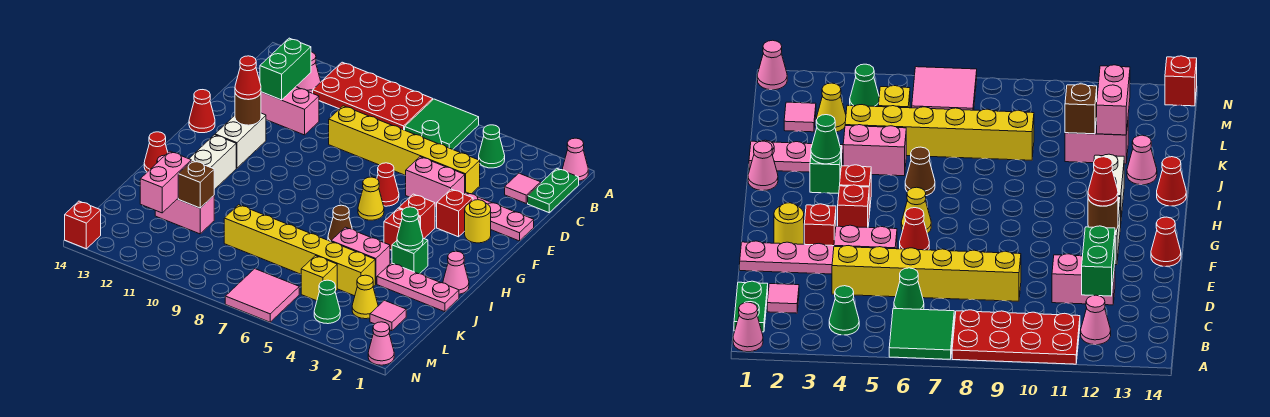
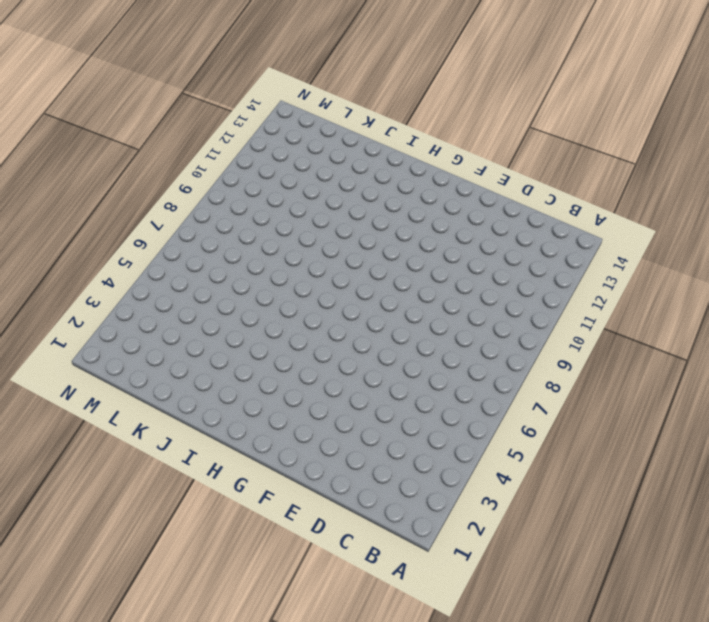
none -> pink 1x1 cone [562,138,588,181]
none -> green 2x2 tile [405,99,479,149]
none -> red 2x4 plate [313,62,433,130]
none -> green 1x2 plate [528,168,579,213]

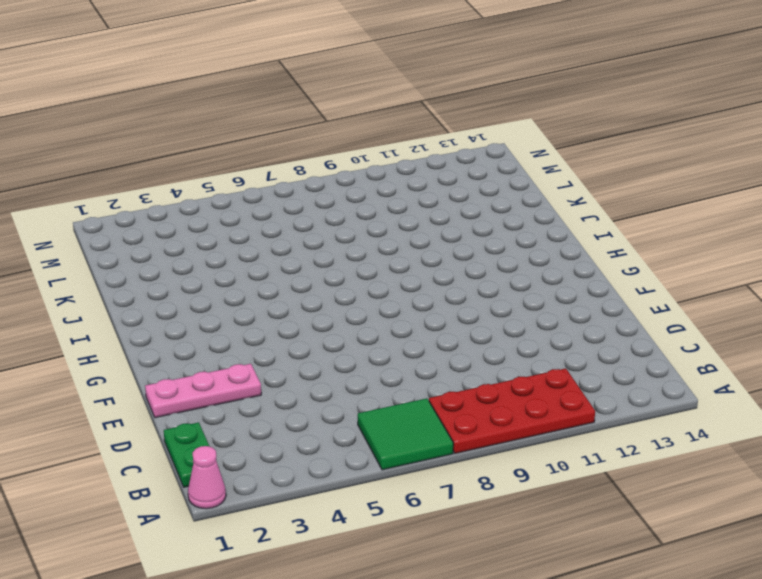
none -> green 1x1 cone [479,125,505,168]
none -> pink 1x1 cone [296,52,321,93]
none -> pink 1x1 tile [505,173,541,203]
none -> green 1x1 cone [422,121,442,144]

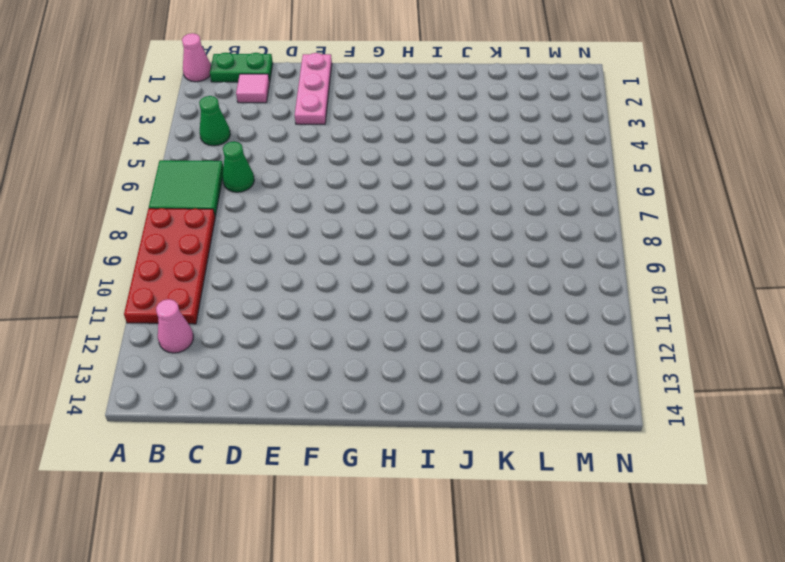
none -> yellow 1x6 brick [329,106,480,194]
none -> pink 1x2 brick [261,87,319,135]
none -> pink 1x2 brick [405,157,465,208]
none -> yellow 1x1 round brick [465,200,491,243]

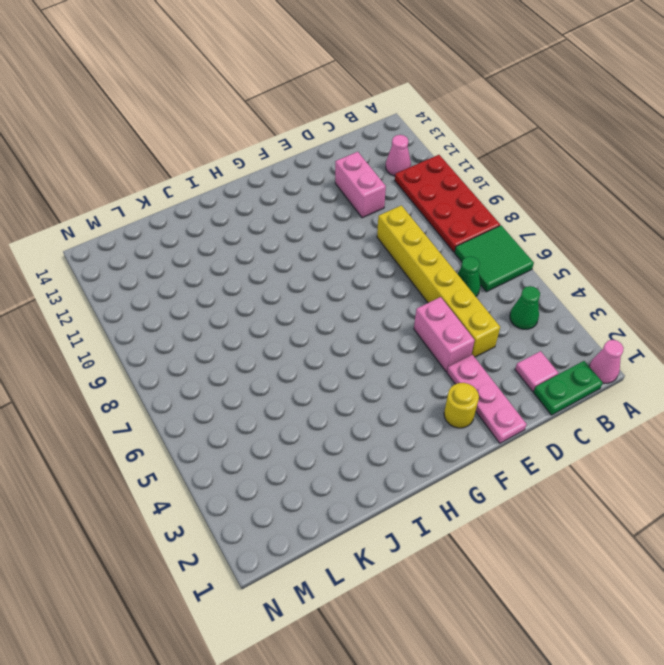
none -> red 1x1 brick [437,189,473,237]
none -> red 1x1 cone [377,163,399,206]
none -> white 1x2 brick [215,113,266,168]
none -> red 1x1 cone [189,90,215,133]

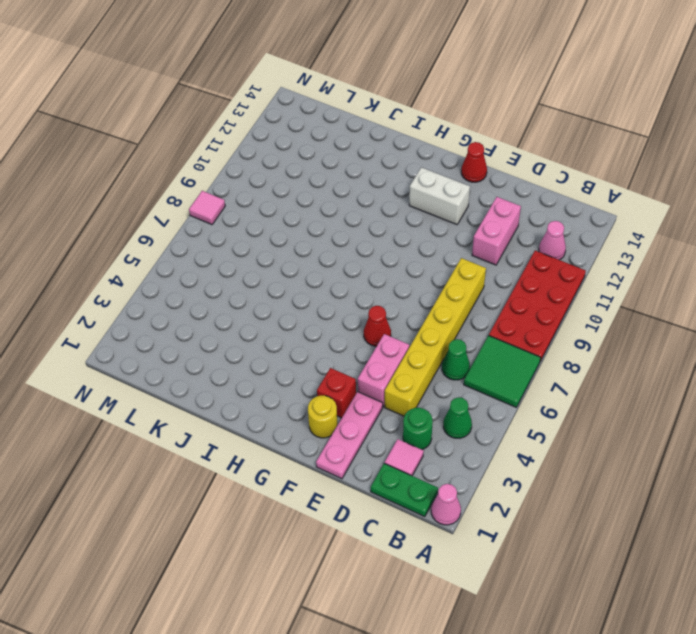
green 1x1 round brick [403,408,433,450] -> none
pink 1x1 tile [189,191,225,225] -> pink 1x1 tile moved to [370,300,406,331]
none -> red 1x1 brick [399,194,435,238]
none -> yellow 1x1 cone [358,177,384,220]
none -> red 1x1 brick [384,208,420,250]
none -> white 1x2 brick [189,135,236,190]

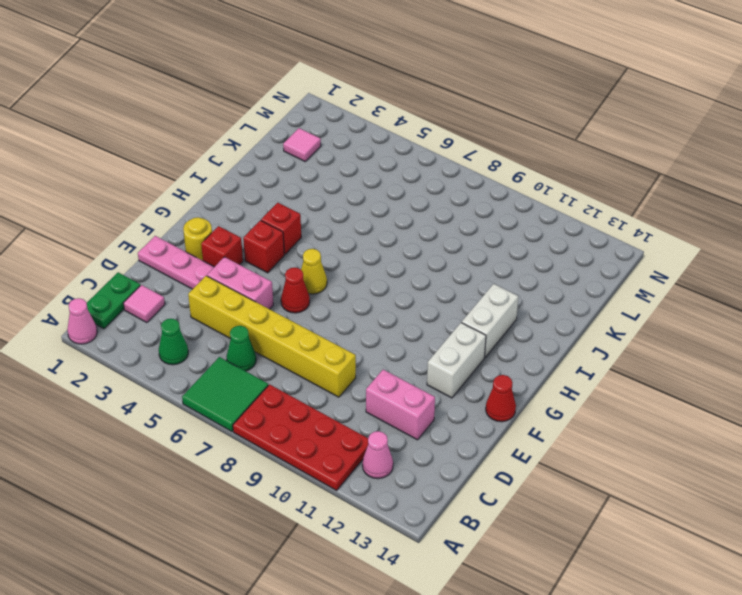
none -> pink 1x1 cone [443,251,469,294]
none -> green 1x1 brick [392,238,428,274]
none -> brown 1x1 cone [328,205,352,241]
none -> red 1x1 cone [144,132,168,172]

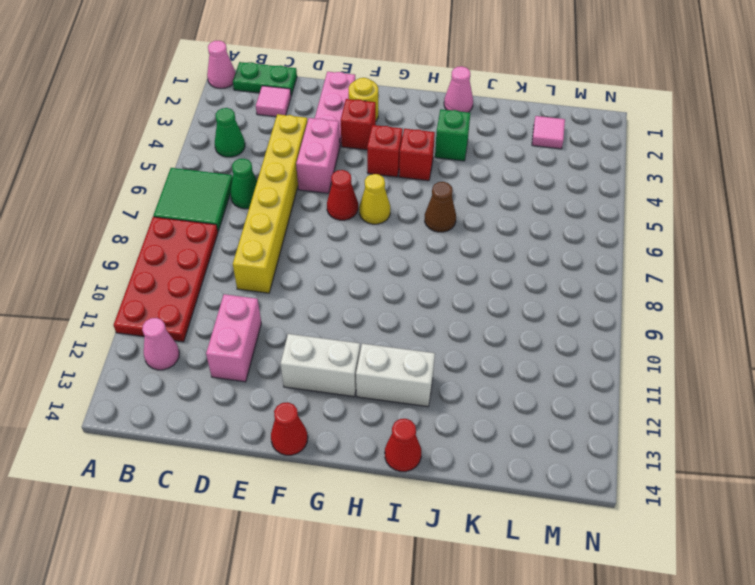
none -> pink 1x3 plate [377,263,459,312]
none -> pink 1x2 brick [331,227,390,284]
none -> pink 1x1 cone [1127,135,1157,185]
none -> yellow 1x6 brick [224,205,375,296]

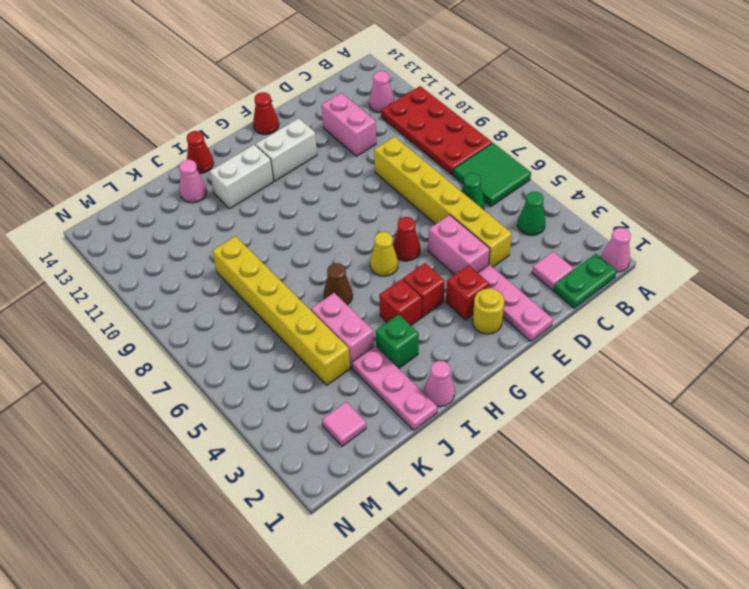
none -> pink 1x2 brick [155,196,214,234]
none -> yellow 1x1 cone [352,275,378,319]
none -> yellow 1x1 brick [301,256,337,301]
none -> green 1x1 cone [314,280,340,324]

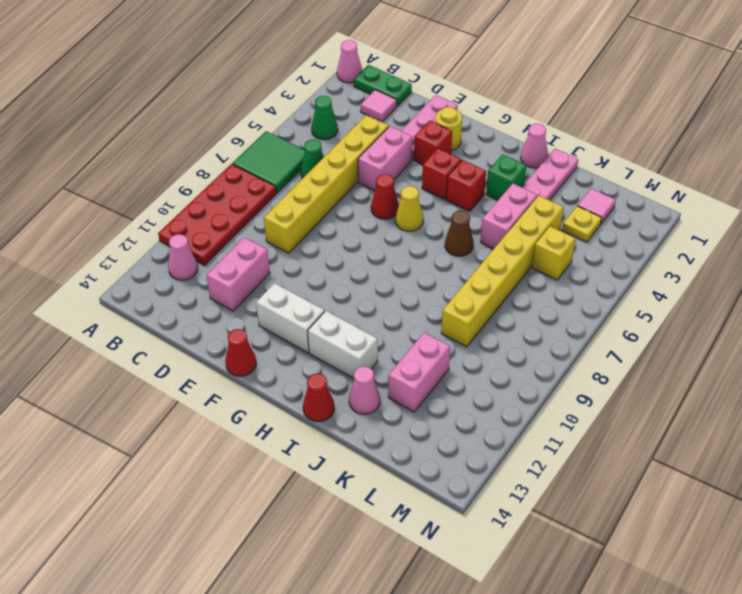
yellow 1x1 plate [562,206,602,242] -> yellow 1x1 cone [352,275,378,319]
none -> green 1x1 cone [314,280,340,324]
none -> pink 2x2 tile [225,269,299,322]
none -> pink 1x1 cone [368,322,394,365]
none -> red 1x1 brick [65,201,101,249]

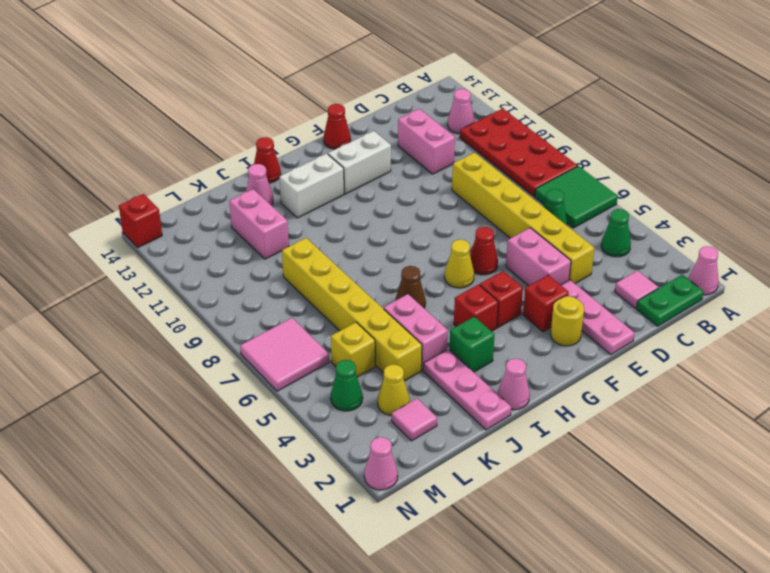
none -> green 1x2 brick [260,38,311,100]
none -> brown 1x1 round brick [235,93,261,125]
none -> green 1x1 cone [397,207,423,250]
none -> brown 1x1 brick [178,160,214,208]

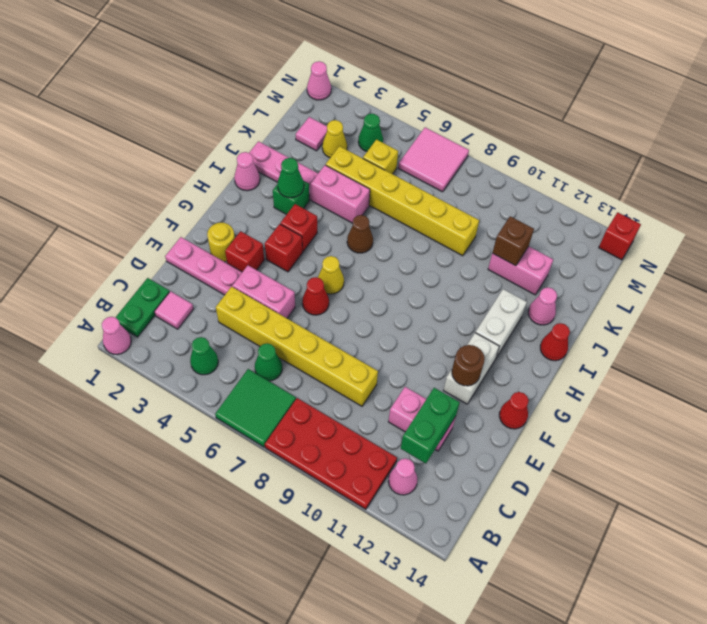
none -> pink 1x2 brick [140,151,191,213]
none -> red 1x1 cone [235,56,261,99]

